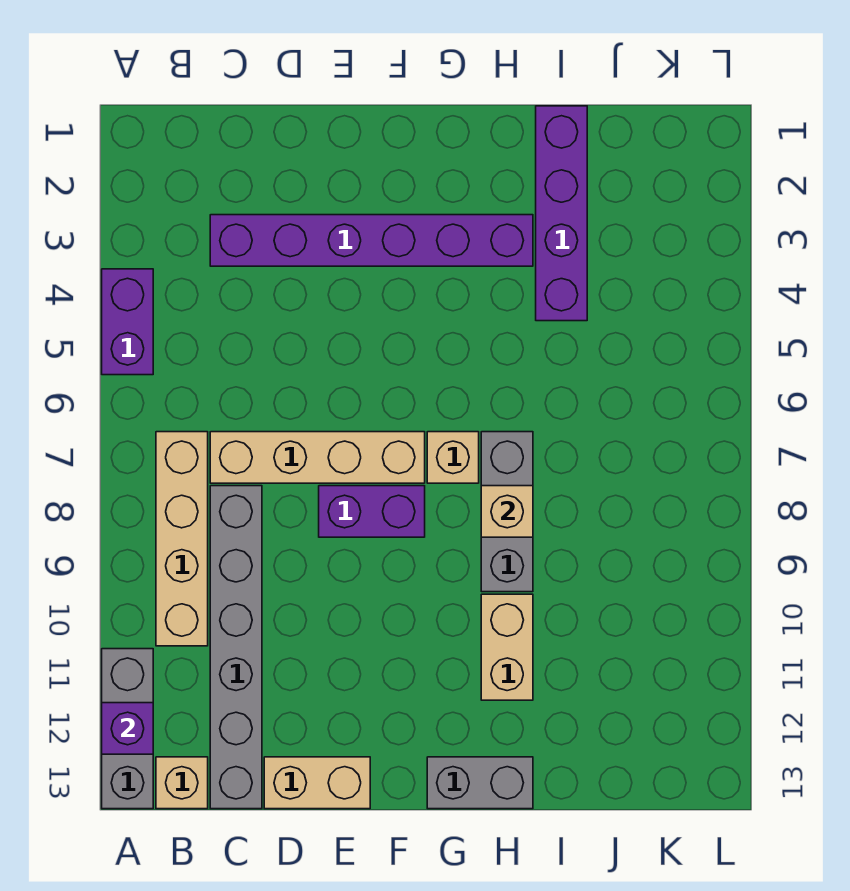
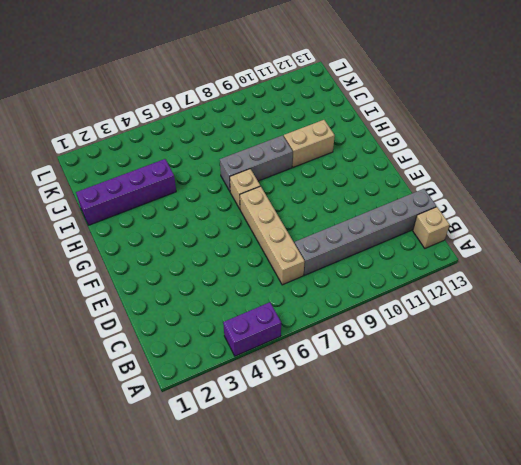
none -> grey 1x3 brick [102,649,153,809]
none -> tan 1x4 brick [156,432,208,646]
none -> purple 1x6 brick [210,215,533,266]

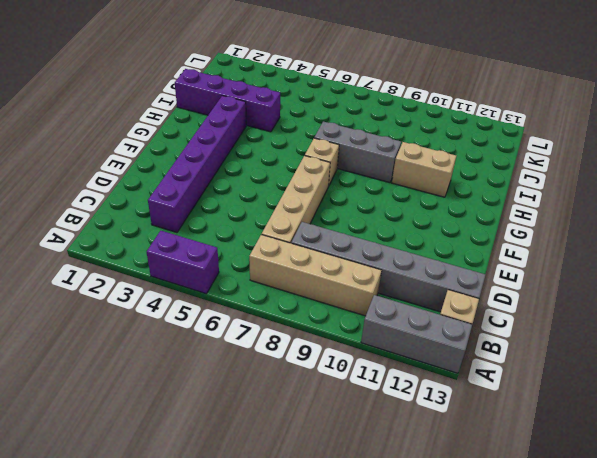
none -> tan 1x2 brick [264,757,370,809]
none -> purple 1x2 brick [319,486,425,537]
none -> grey 1x2 brick [427,757,533,809]

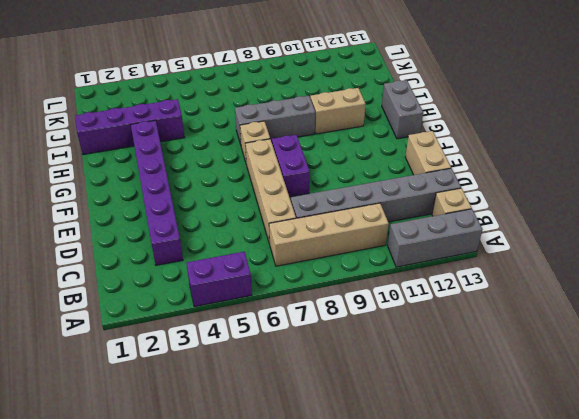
none -> purple 1x1 brick [102,703,153,754]
none -> tan 1x1 brick [481,486,533,537]

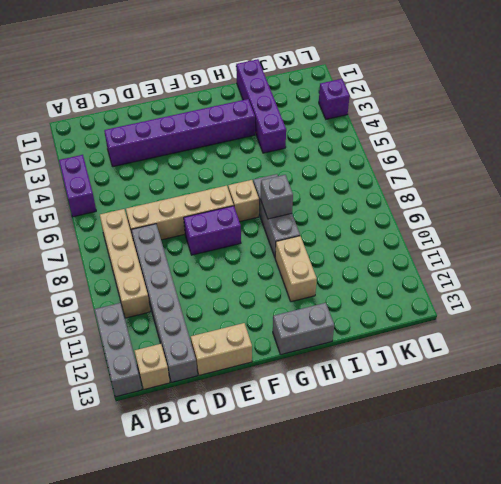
grey 1x1 brick [261,175,293,219] -> tan 1x1 brick [481,486,533,537]
purple 1x1 brick [319,79,350,119] -> purple 1x1 brick moved to [102,703,153,754]

